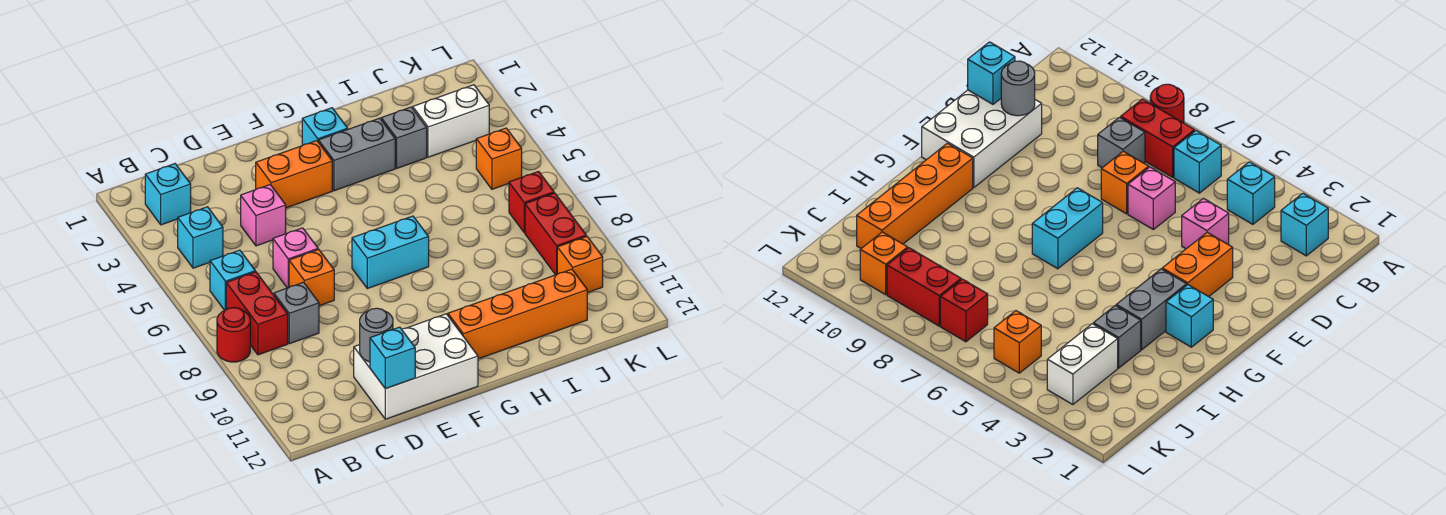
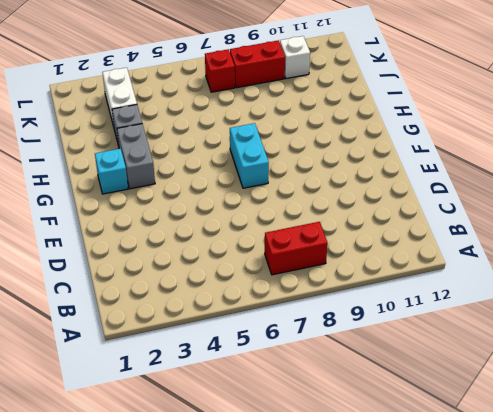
white 1x1 brick [280,36,310,79] -> orange 1x1 brick [557,236,603,293]
none -> red 1x1 round brick [217,308,250,362]
none -> cyan 1x1 brick [145,164,191,225]
none -> cyan 1x1 brick [178,207,223,268]

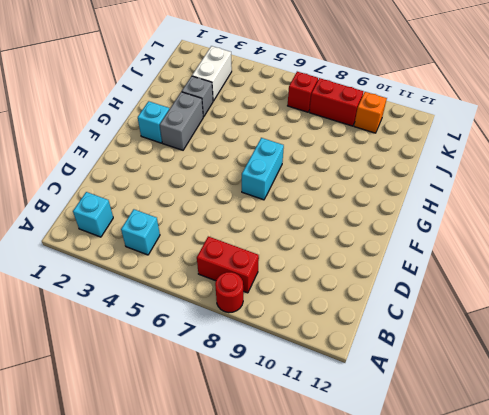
none -> cyan 1x1 brick [210,250,255,310]
none -> grey 1x1 brick [274,282,319,344]
none -> pink 1x1 brick [241,185,286,246]

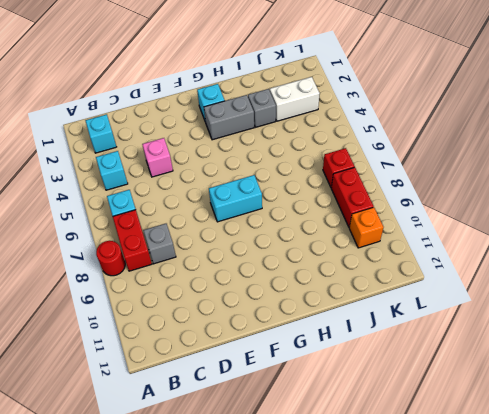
none -> pink 1x1 brick [273,228,318,288]
none -> orange 1x1 brick [289,249,334,306]
none -> white 2x3 brick [354,314,478,419]

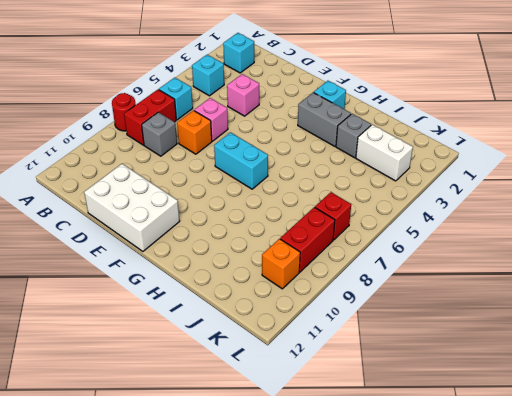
none -> orange 1x2 brick [256,141,332,208]
none -> orange 1x4 brick [448,269,587,359]
none -> orange 1x1 brick [476,128,522,189]

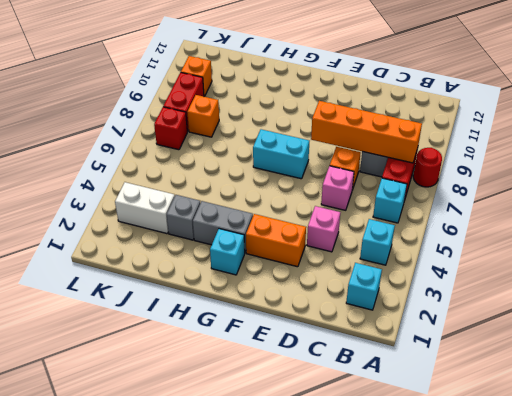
orange 1x4 brick [311,101,422,163] -> orange 1x4 brick moved to [448,269,587,359]
orange 1x1 brick [187,95,219,137] -> orange 1x1 brick moved to [476,128,522,189]
none -> white 2x3 brick [354,314,478,419]
none -> grey 1x1 round brick [360,308,393,362]
none -> cyan 1x1 brick [370,327,415,389]

